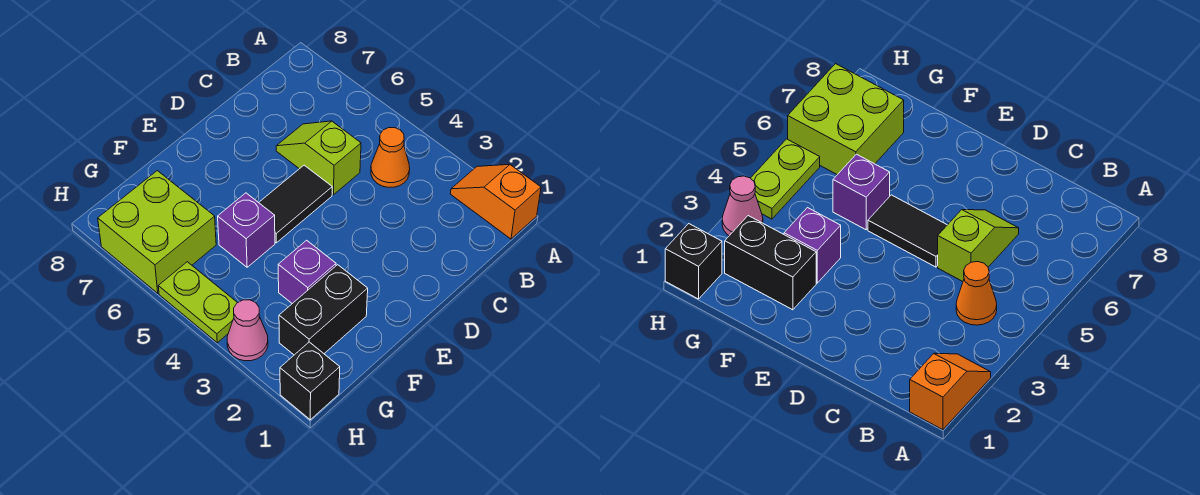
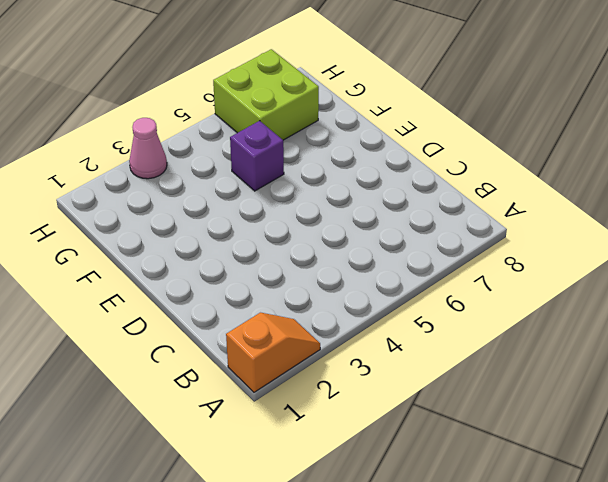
none -> orange 1x1 cone [371,128,410,187]
none -> lime 1x2 slope [276,121,361,195]

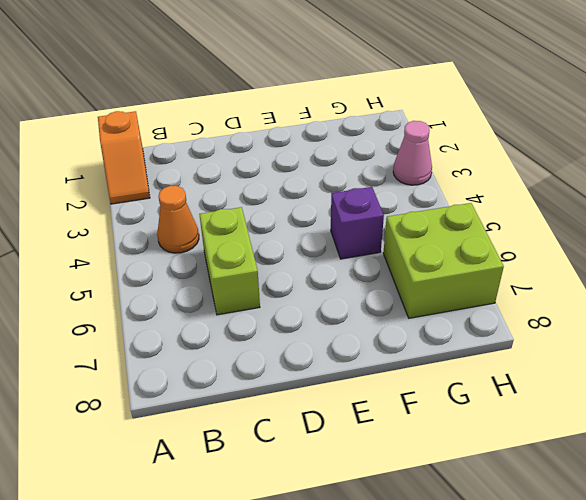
lime 1x2 brick [199,207,260,315] -> lime 1x2 slope [276,121,361,195]
none -> black 1x2 tile [259,165,332,243]
none -> black 1x2 brick [279,265,368,355]

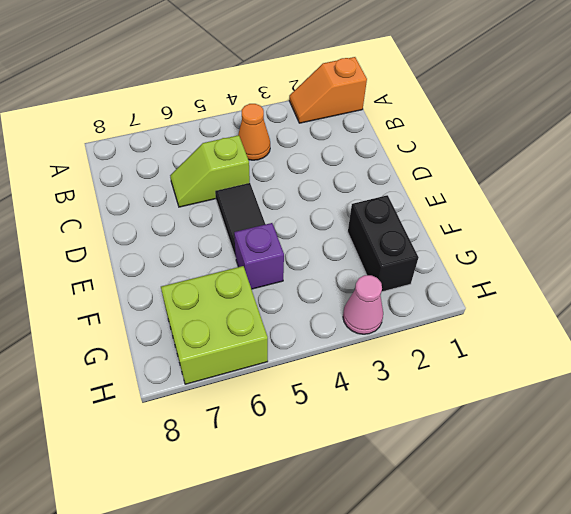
none -> purple 1x1 brick [278,240,336,304]
none -> black 1x1 brick [280,342,340,420]

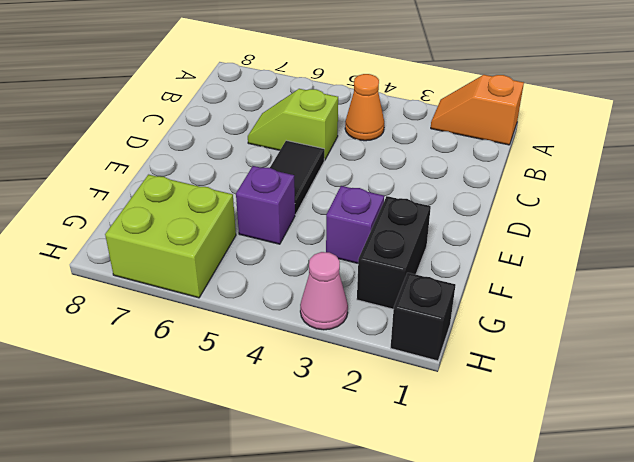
none -> lime 1x2 plate [158,262,237,343]

